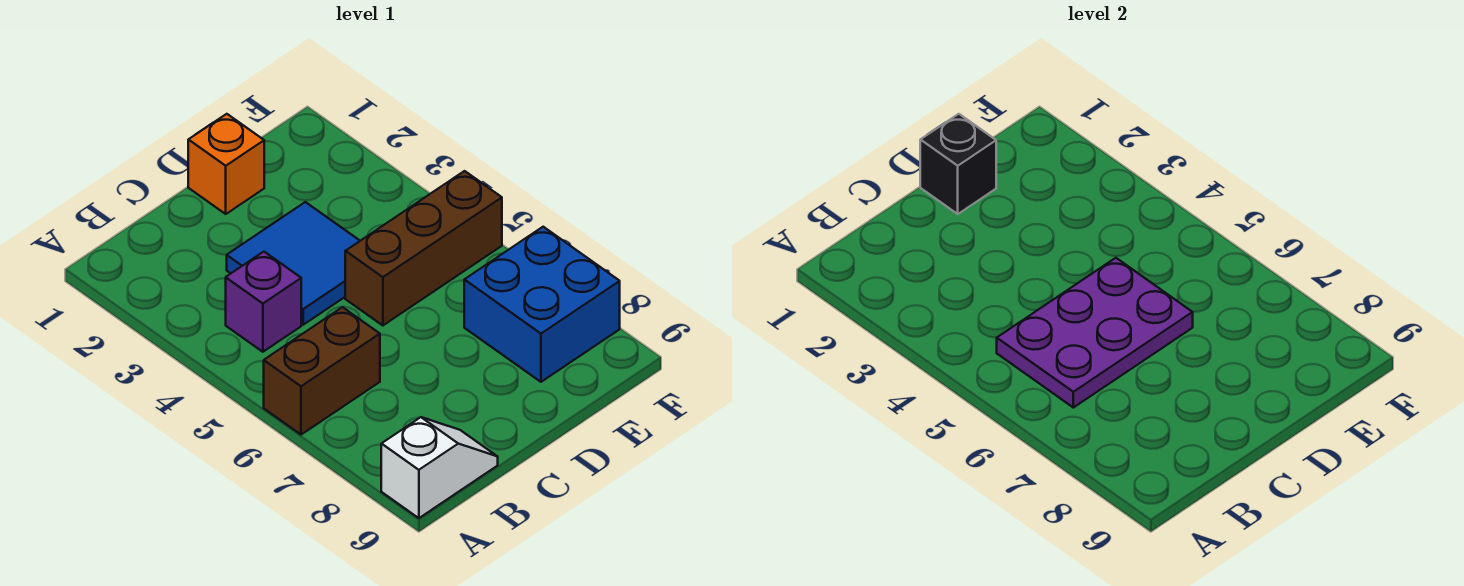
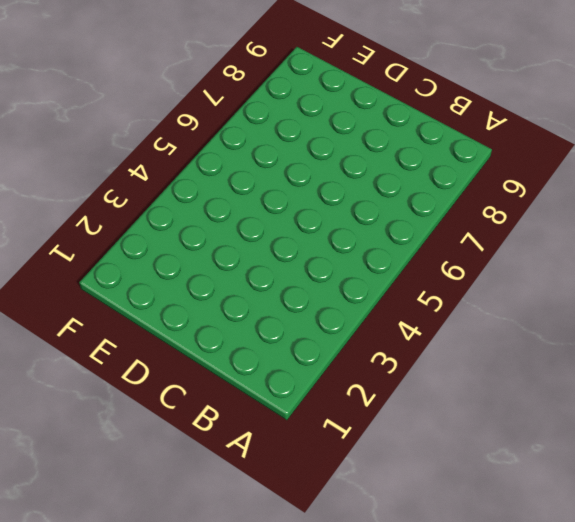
none -> brown 1x2 brick [264,307,380,435]
none -> white 1x2 slope [381,417,498,518]

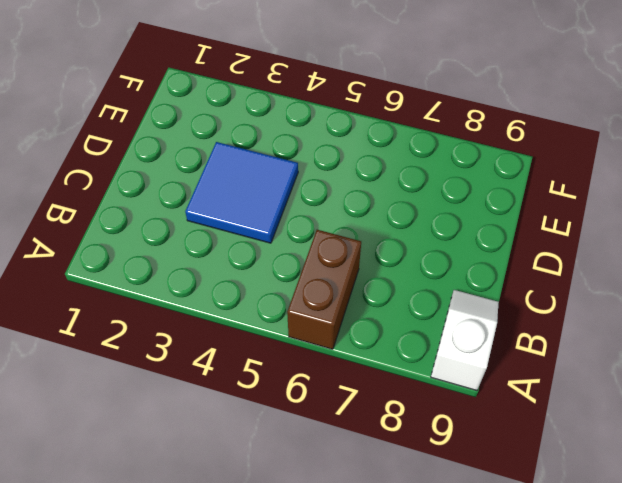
none -> purple 1x1 brick [226,252,301,352]
none -> orange 1x1 brick [188,114,264,214]

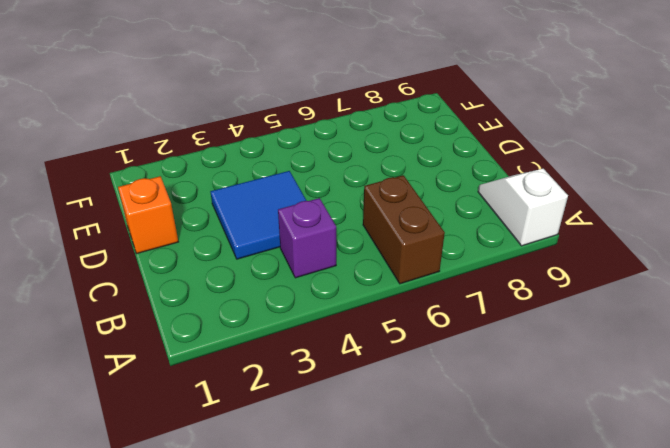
none -> brown 1x3 brick [345,171,502,325]
none -> blue 2x2 brick [464,227,620,382]

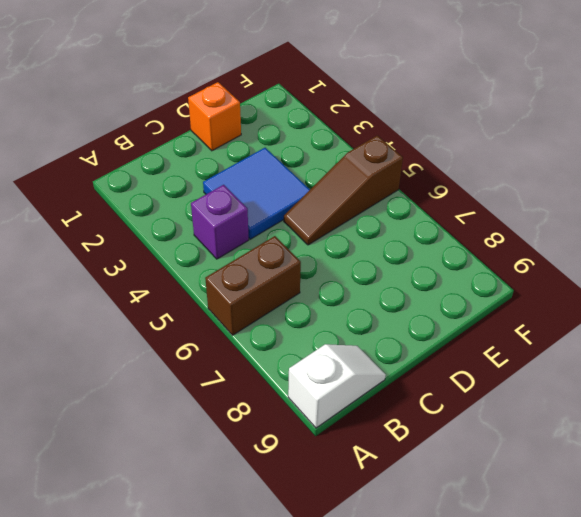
brown 1x3 slope [284,135,403,245] -> brown 1x3 brick [345,171,502,325]
none -> blue 2x2 brick [464,227,620,382]
none -> purple 2x3 plate [997,258,1193,408]

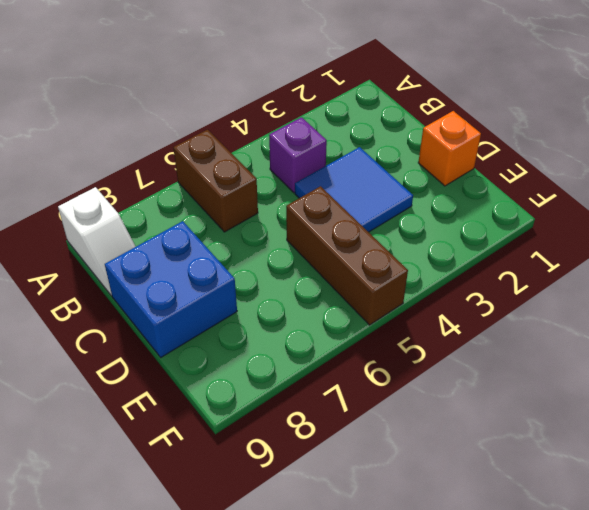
blue 2x2 brick [105,221,237,357] -> blue 2x2 brick moved to [464,227,620,382]
none -> purple 2x3 plate [997,258,1193,408]
none -> black 1x1 brick [920,114,996,214]

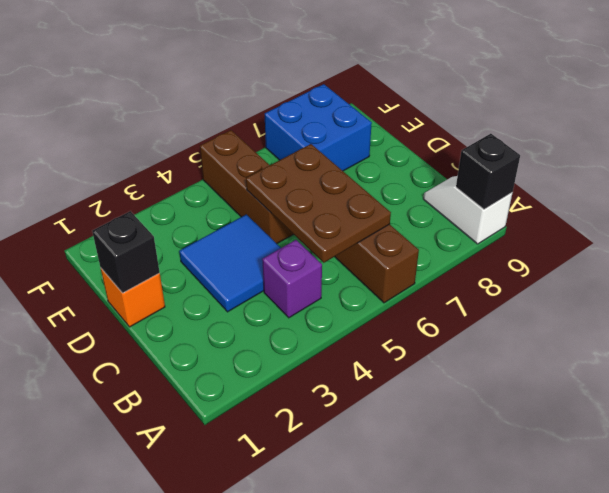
black 1x1 brick [456,134,520,209] -> none
brown 2x3 plate [246,144,391,263] -> purple 2x3 plate [997,258,1193,408]

